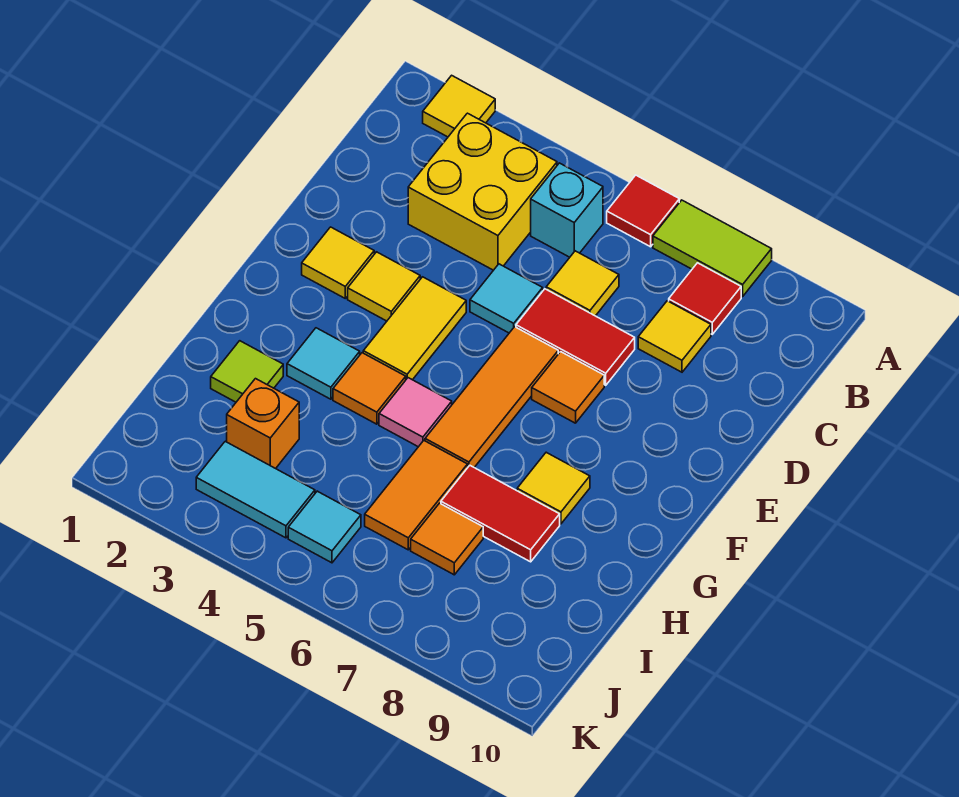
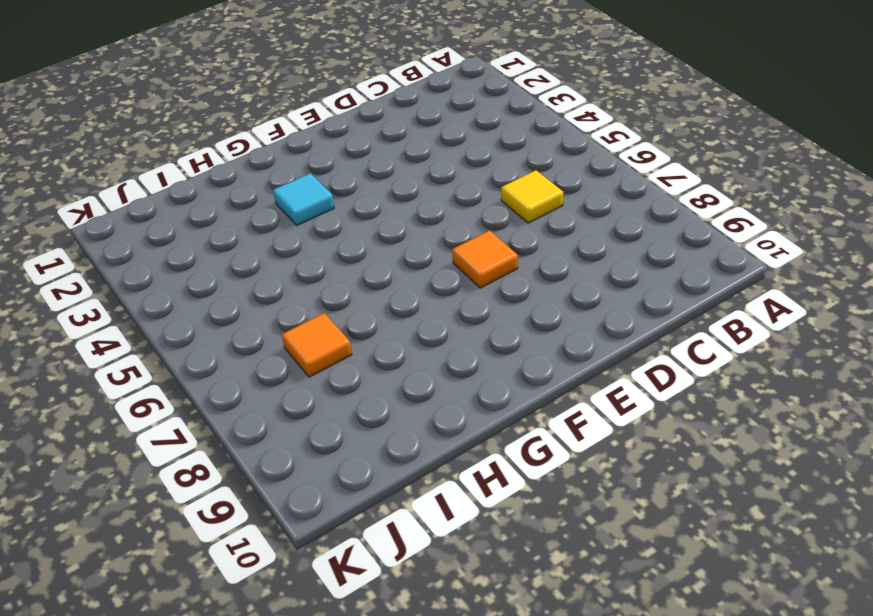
none -> yellow 1x1 tile [423,75,495,137]
none -> red 1x1 tile [607,175,679,247]
none -> lime 1x2 tile [653,200,772,297]

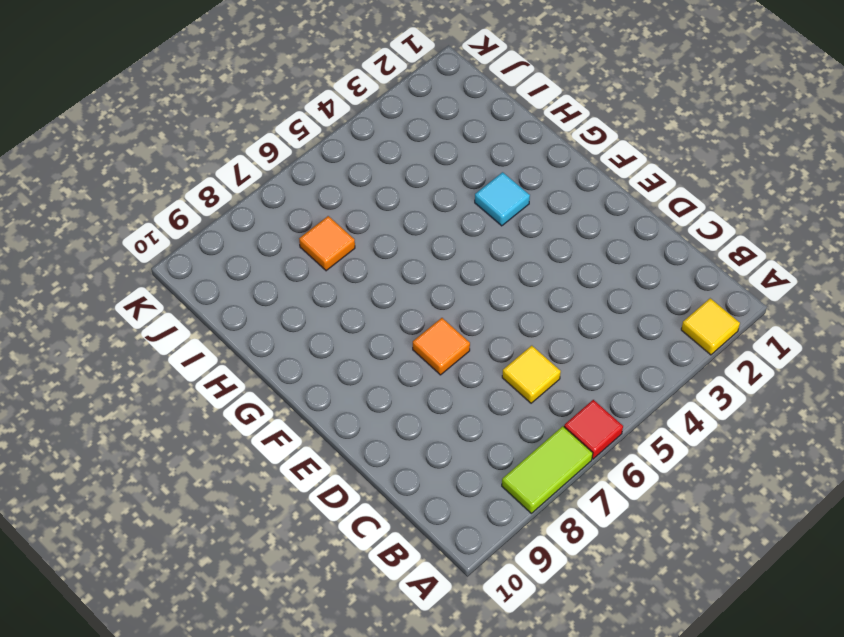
none -> yellow 2x2 brick [408,113,557,270]
none -> cyan 1x1 brick [531,163,603,257]
none -> red 1x1 tile [669,263,741,334]

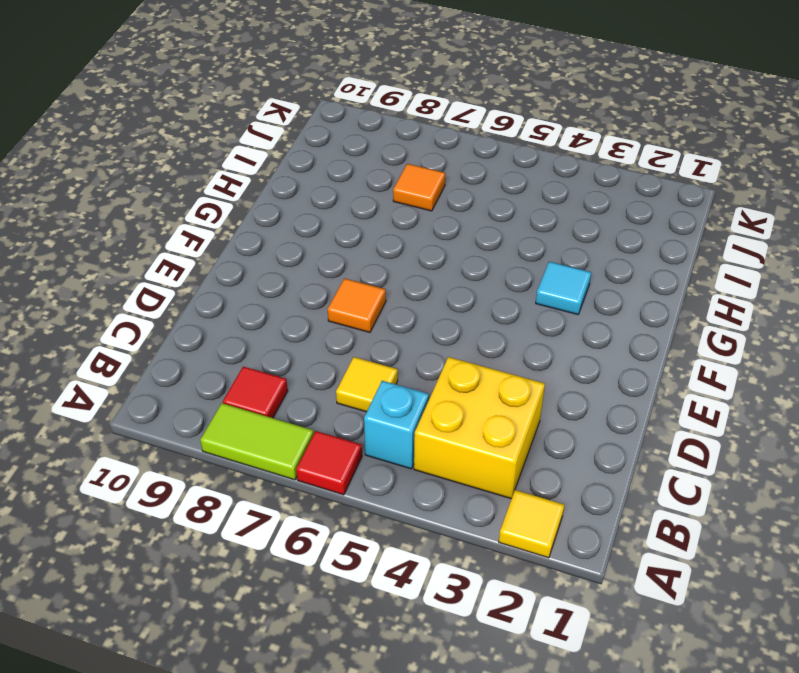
none -> yellow 1x1 tile [638,301,711,372]
none -> cyan 1x1 tile [470,264,543,333]
none -> red 1x2 tile [516,289,635,385]

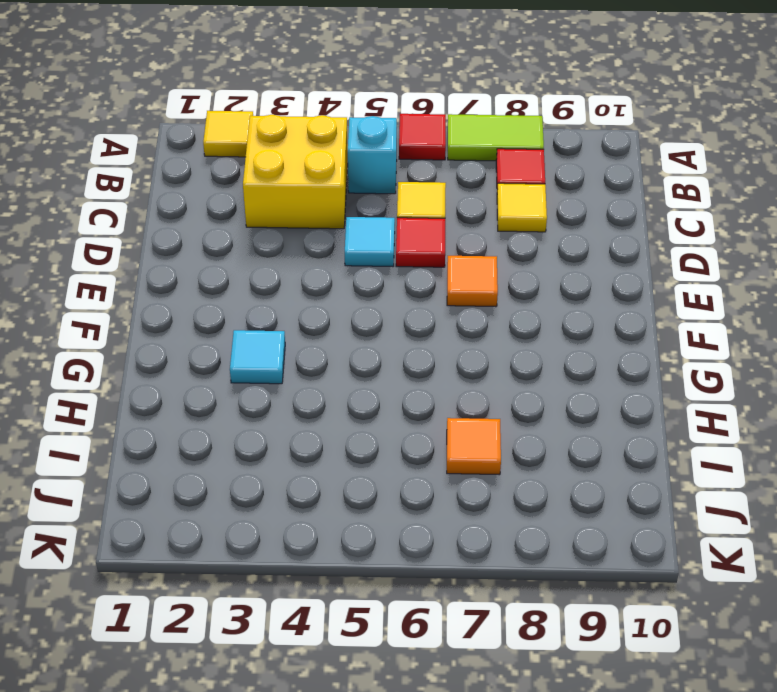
red 1x1 tile [396,218,445,267] -> red 1x2 tile [516,289,635,385]
none -> yellow 1x1 tile [302,227,374,298]
none -> yellow 1x1 tile [348,252,420,321]
none -> yellow 1x2 tile [363,277,466,380]

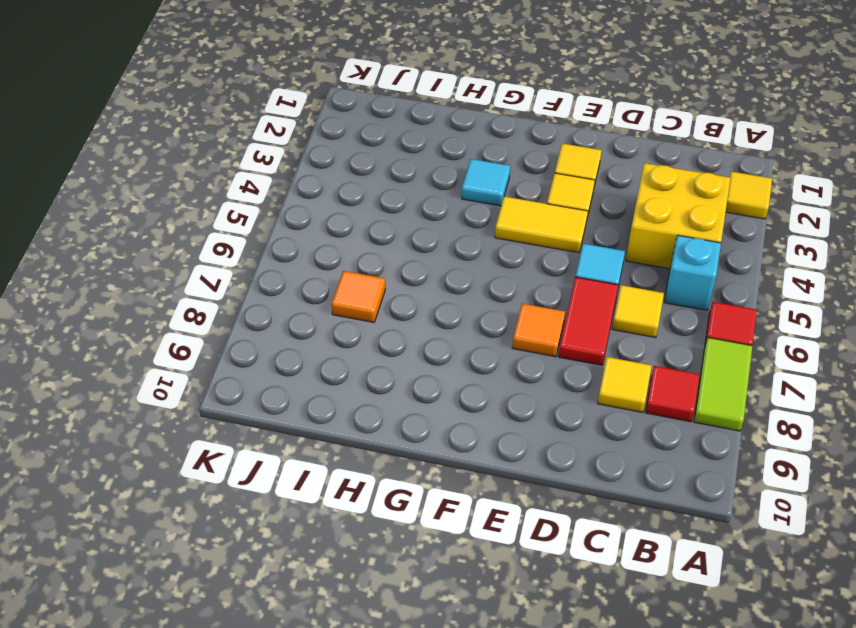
none -> orange 1x3 tile [425,327,558,467]
none -> orange 1x1 tile [333,353,406,424]
none -> pink 1x1 tile [379,378,452,447]

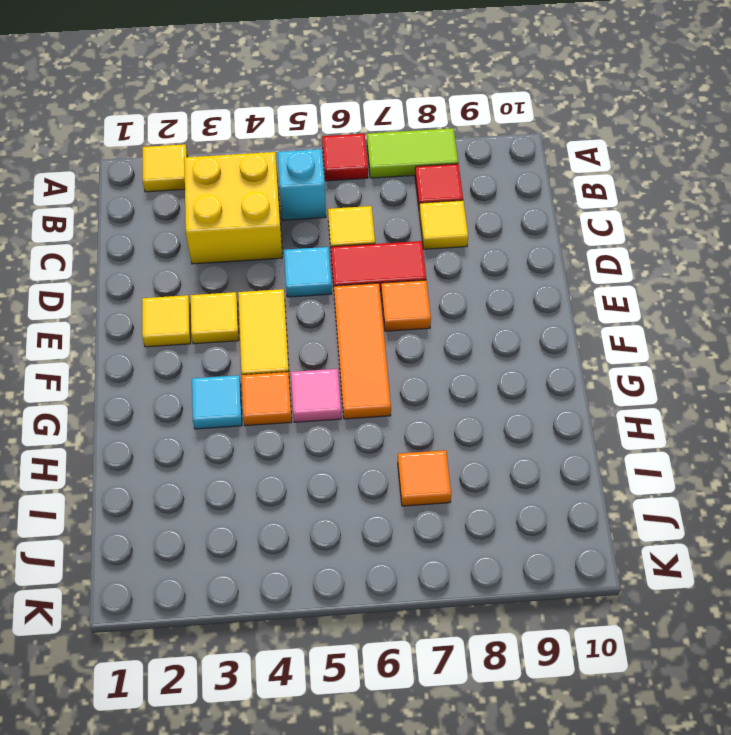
none -> yellow 1x1 tile [517,452,590,524]
none -> lime 1x1 tile [211,341,283,402]
none -> orange 1x2 tile [365,441,468,550]

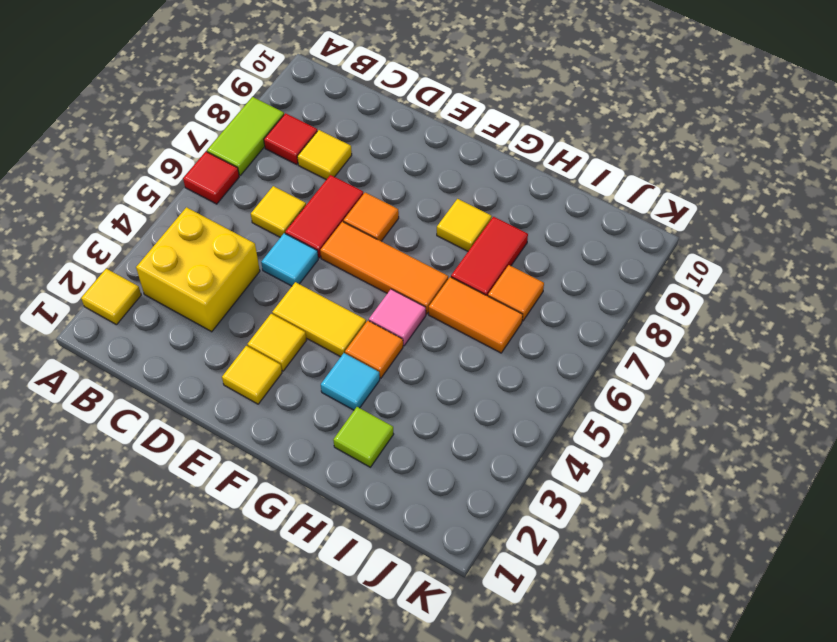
none -> cyan 1x1 brick [531,163,603,257]
none -> orange 1x1 brick [227,379,299,469]
none -> cyan 1x2 tile [196,441,315,538]

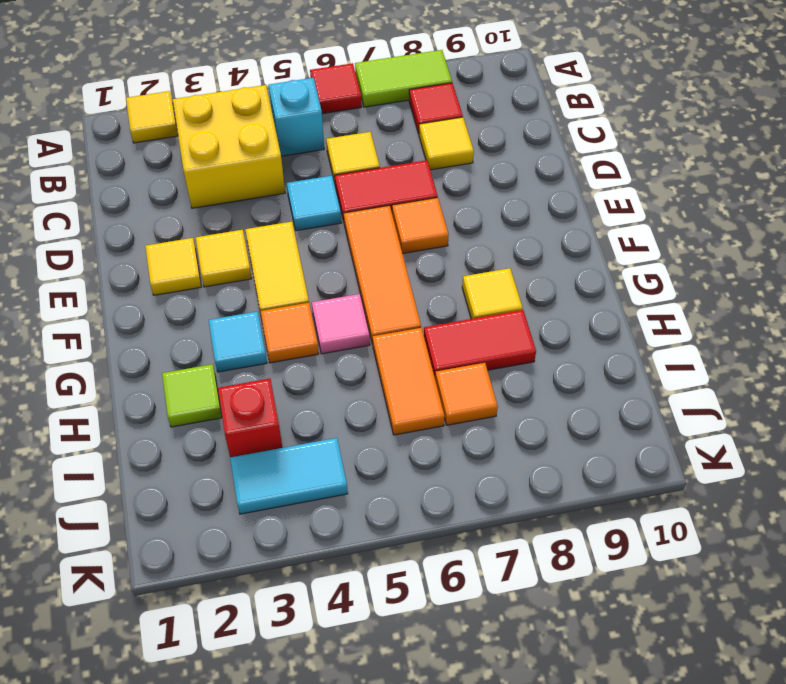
red 1x1 brick [218,379,282,457] -> orange 1x1 brick [227,379,299,469]
none -> cyan 1x1 tile [288,491,361,563]

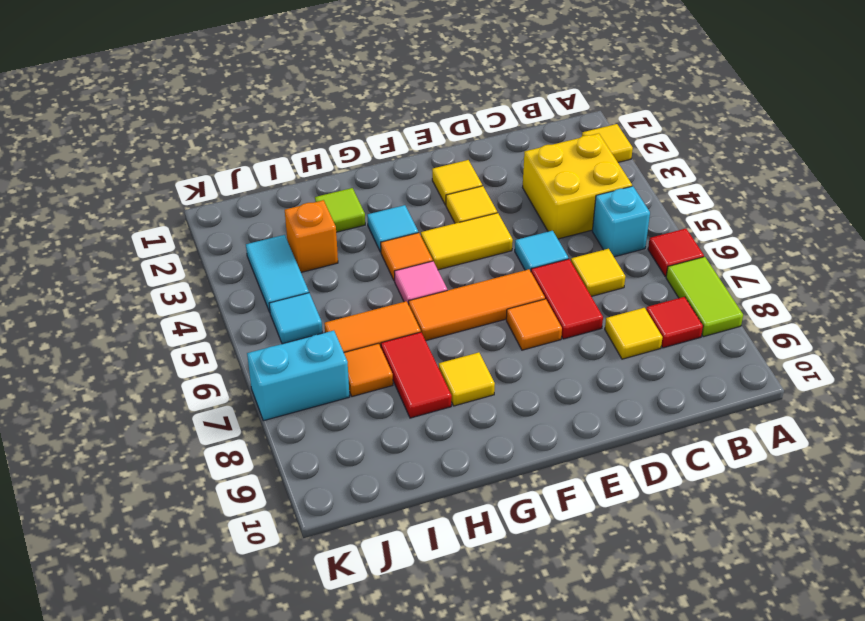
cyan 1x2 brick [247,331,350,421] -> none

